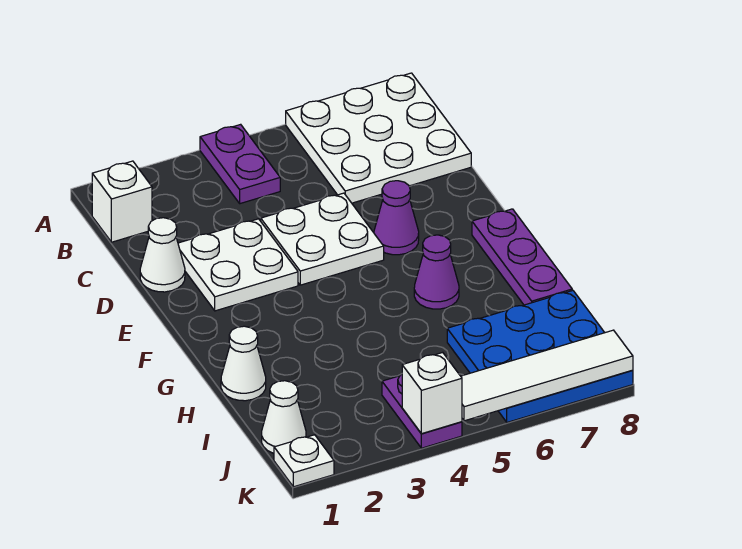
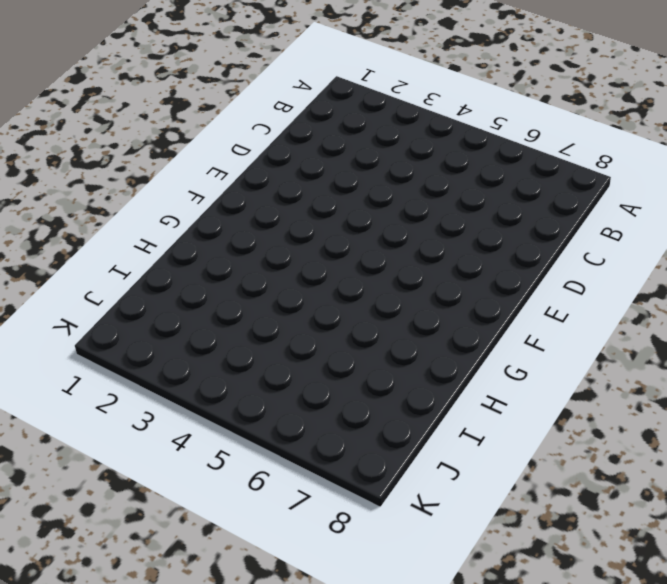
none -> purple 1x2 plate [200,124,280,204]
none -> white 3x3 plate [286,73,471,203]
none -> white 1x1 brick [92,161,152,242]

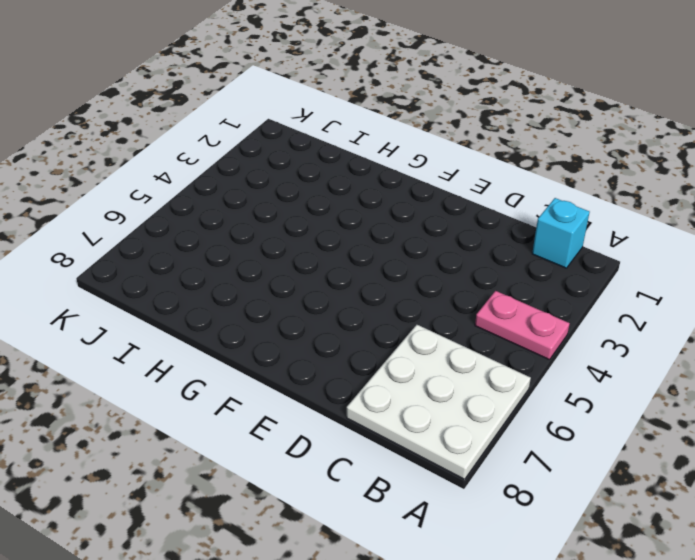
pink 1x2 plate [475,291,570,360] -> purple 1x2 plate [200,124,280,204]
cyan 1x1 brick [532,198,590,268] -> white 1x1 brick [92,161,152,242]
none -> white 1x1 cone [140,218,185,292]
none -> white 2x2 plate [178,219,298,311]
none -> white 2x2 plate [261,193,384,285]

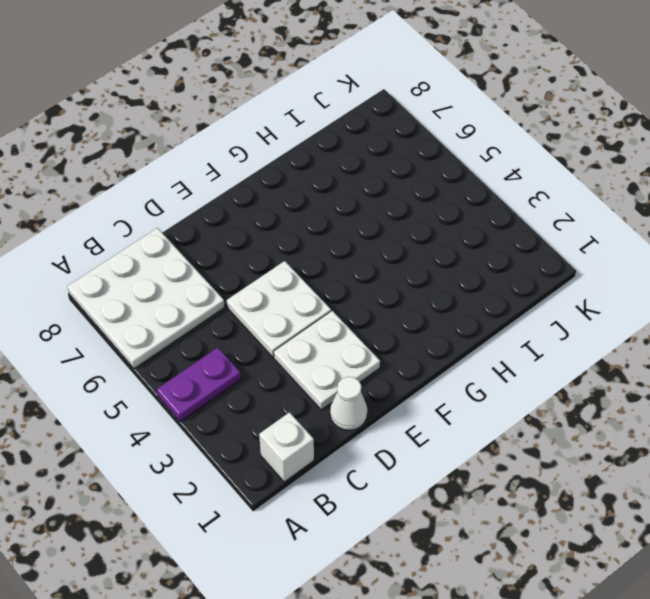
none -> purple 1x1 cone [374,181,419,255]
none -> purple 1x3 plate [472,209,572,305]
none -> purple 1x1 cone [414,235,459,309]

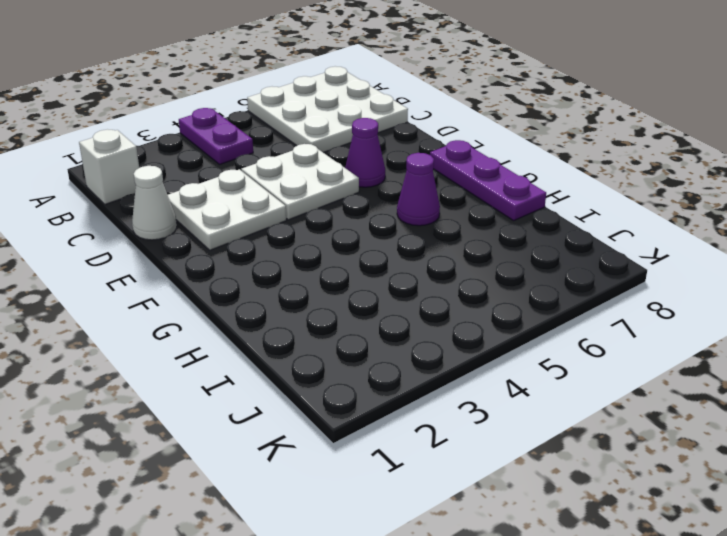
none -> white 1x1 cone [221,326,266,401]
none -> blue 3x3 plate [447,290,633,422]
none -> white 1x1 cone [262,381,306,453]

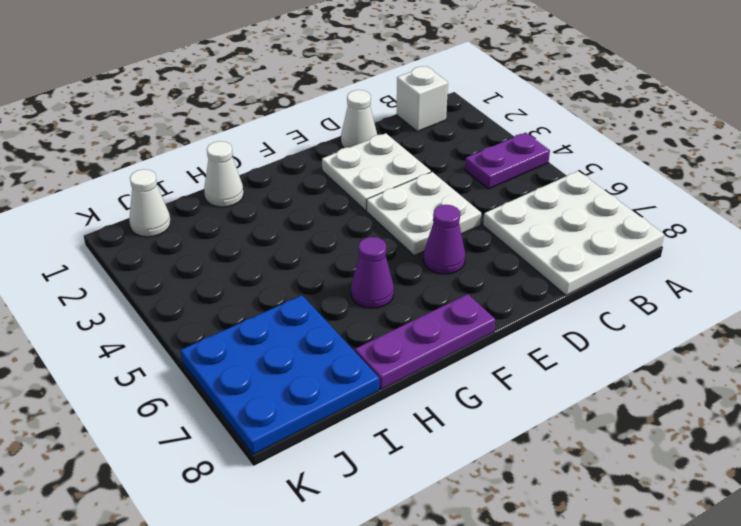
none -> purple 1x2 plate [382,374,462,448]
none -> white 1x1 plate [274,435,334,487]
none -> white 1x1 brick [402,352,462,434]

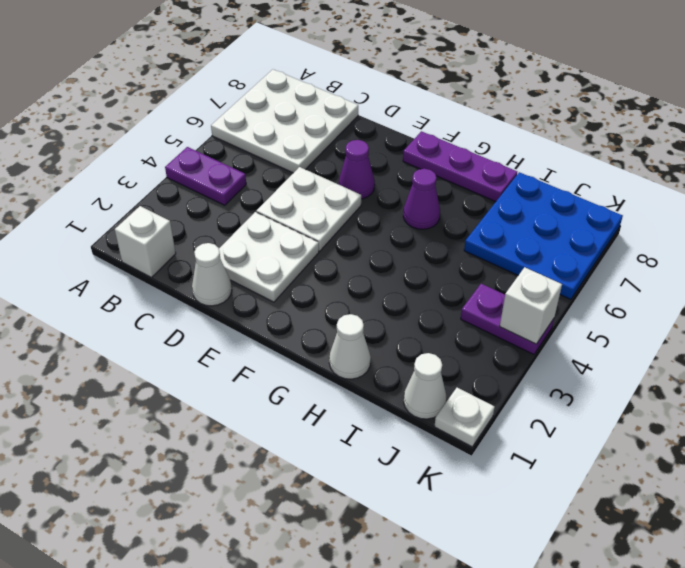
none -> white 1x4 tile [461,330,633,421]

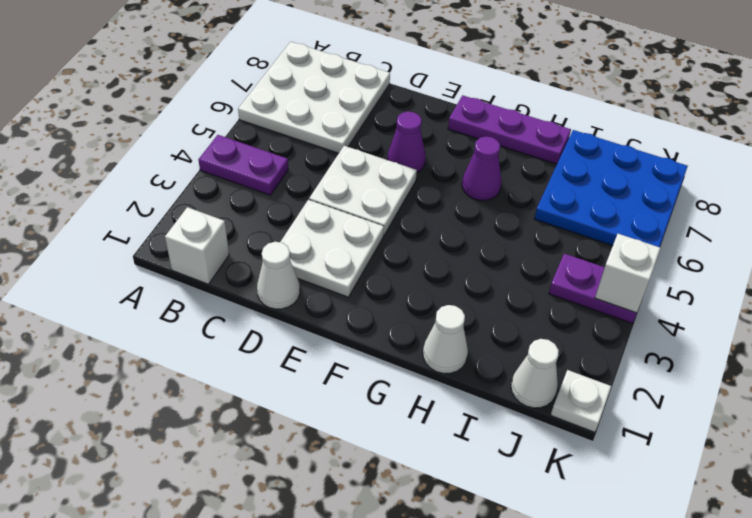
none -> white 1x4 tile [461,330,633,421]

